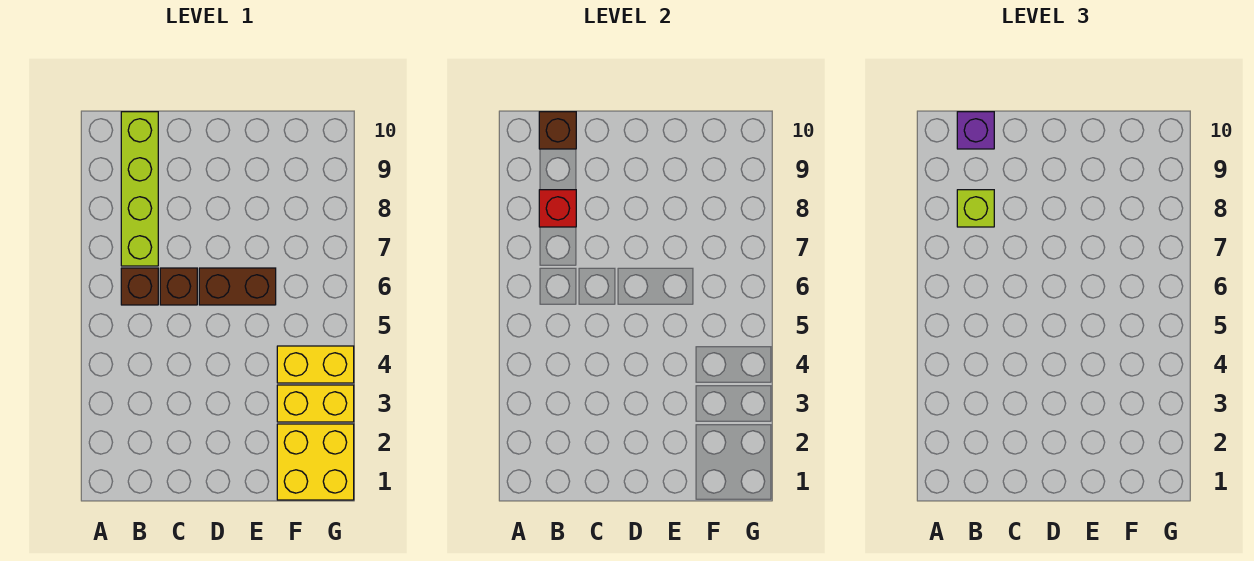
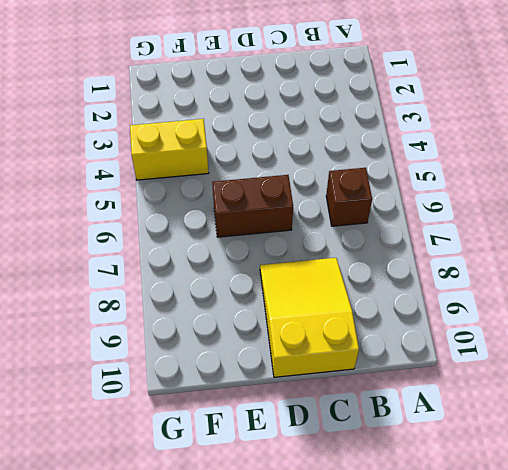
yellow 2x3 slope [260,258,359,377] -> none
none -> lime 1x4 brick [121,112,158,266]
none -> brown 1x1 brick [160,268,197,305]

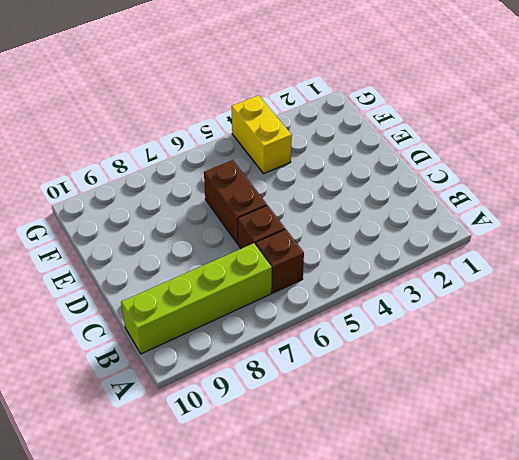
none -> yellow 2x2 brick [277,424,354,500]
none -> yellow 1x2 brick [277,385,354,422]

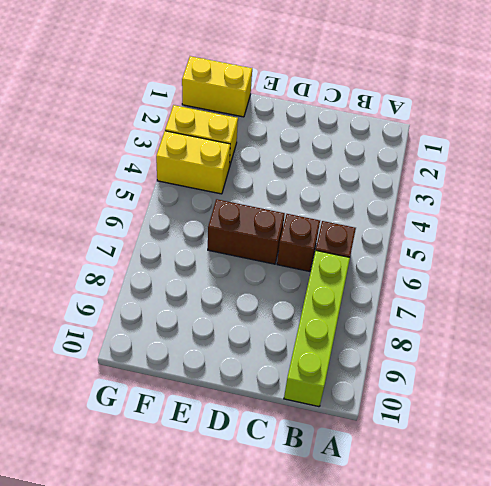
yellow 1x2 brick [182,56,252,117] -> yellow 2x2 brick [277,424,354,500]
none -> red 1x1 brick [539,190,576,227]
none -> brown 1x1 brick [539,112,576,149]

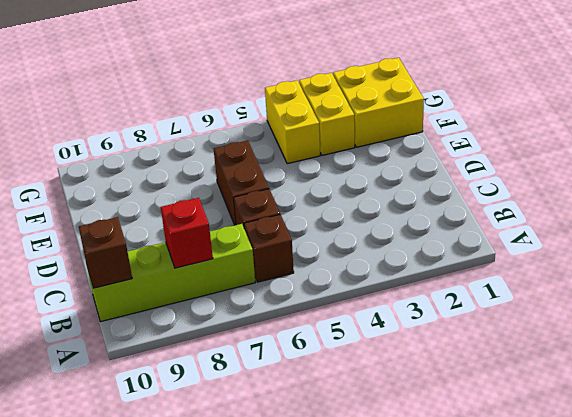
none -> lime 1x1 brick [957,190,994,227]
none -> purple 1x1 brick [957,112,994,149]

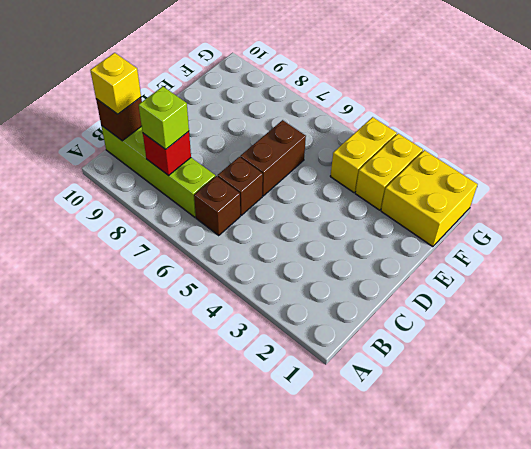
yellow 1x1 brick [90,53,141,114] -> purple 1x1 brick [957,112,994,149]

